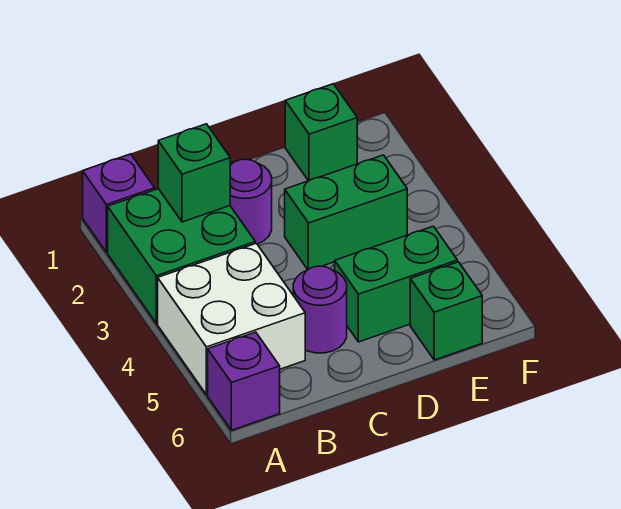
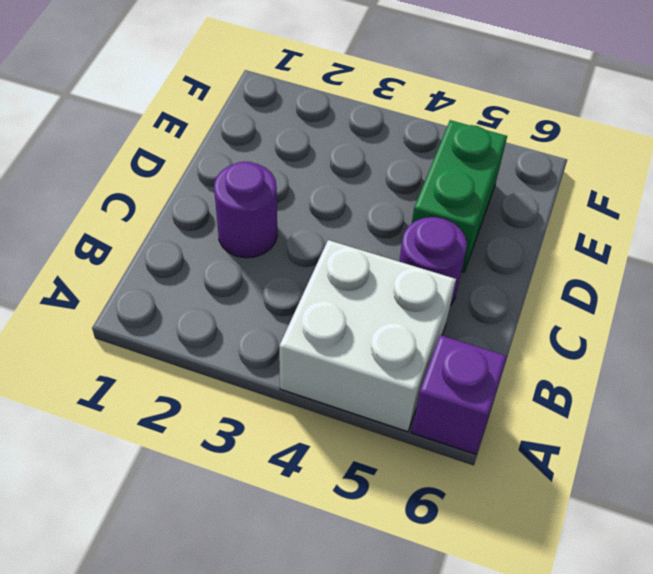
none -> purple 1x1 brick [83,154,155,252]
none -> green 2x2 brick [108,189,255,323]

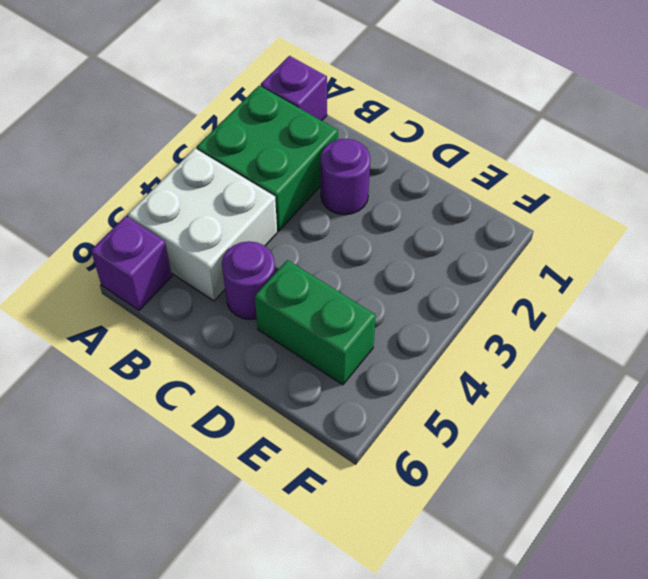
none -> green 1x2 brick [285,155,407,269]
none -> green 1x1 brick [285,84,357,181]

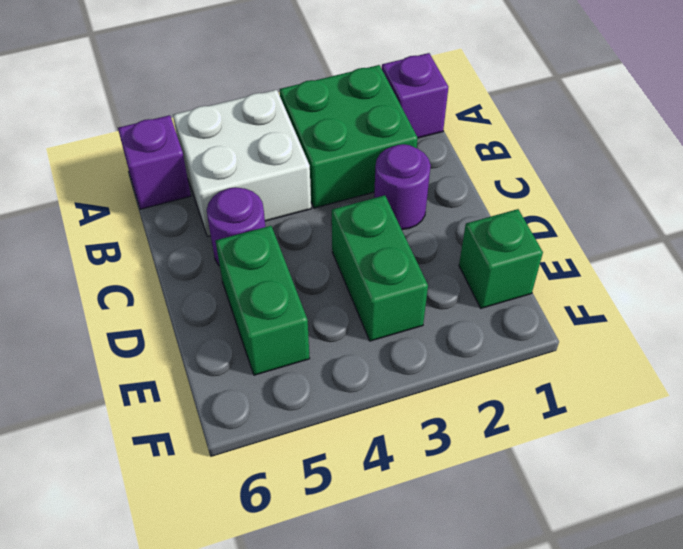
none -> green 1x1 brick [410,262,482,360]
none -> green 1x1 brick [158,124,230,222]

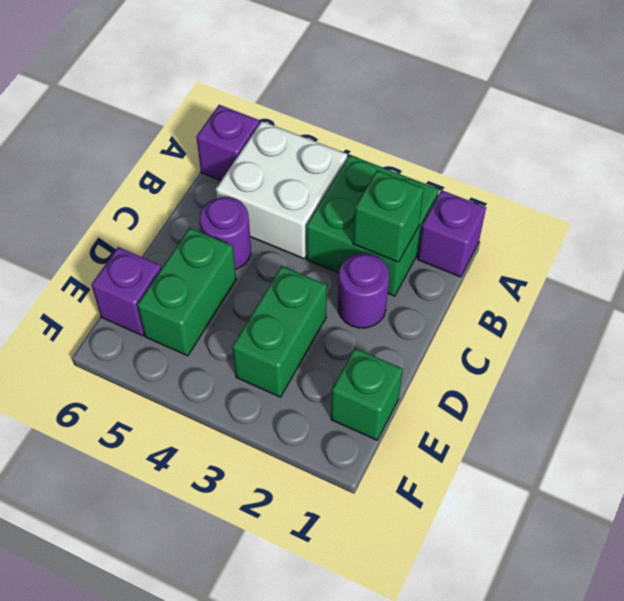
purple 1x1 brick [91,247,162,336] -> green 1x1 brick [410,262,482,360]

